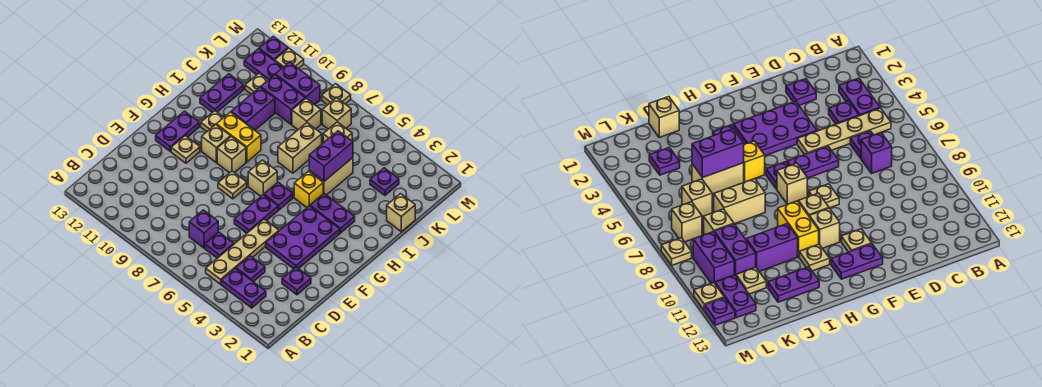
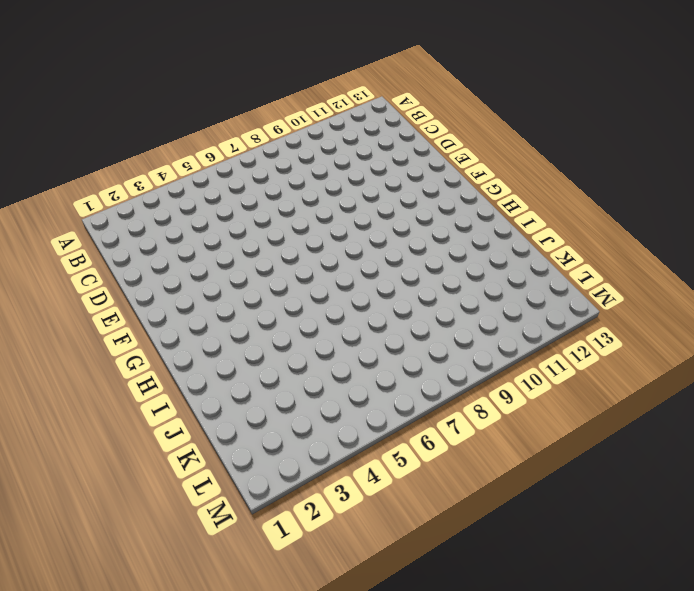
none -> purple 1x2 plate [221,268,266,308]
none -> tan 1x4 plate [206,219,279,284]
none -> purple 1x1 plate [236,256,265,282]
none -> purple 1x1 plate [205,232,234,258]

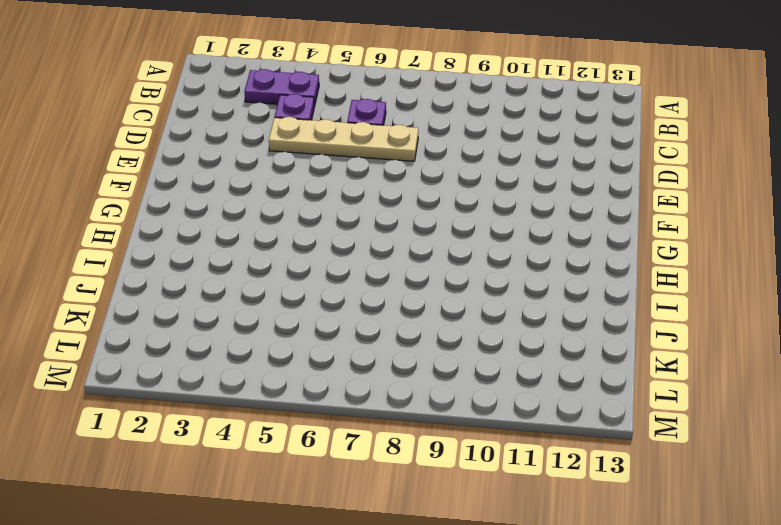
tan 1x4 plate [269,117,418,161] -> tan 1x4 plate turned to [206,219,279,284]
none -> purple 1x1 brick [189,210,218,248]
none -> purple 1x1 plate [282,267,311,295]
none -> purple 2x3 plate [266,206,340,269]
none -> purple 1x2 plate [234,195,278,233]

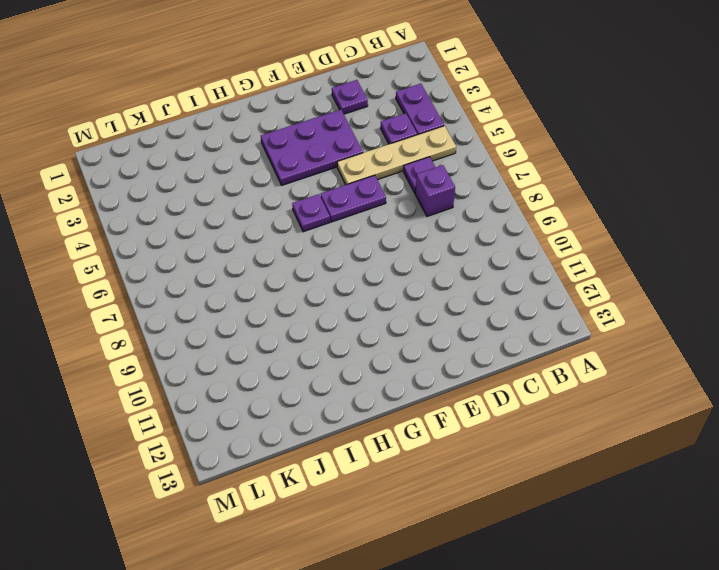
none -> tan 1x1 plate [218,171,247,199]
none -> tan 1x1 plate [171,136,200,163]
none -> purple 1x2 plate [156,111,199,151]
none -> tan 1x1 brick [248,160,277,196]

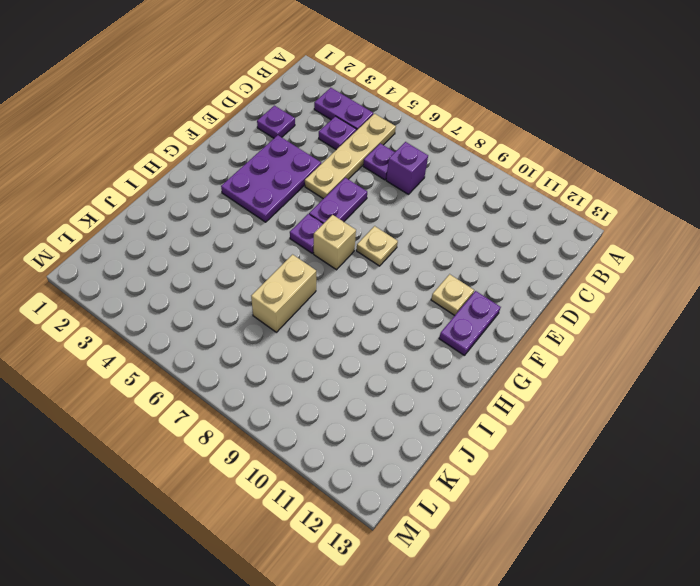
none -> tan 1x1 brick [217,136,246,173]
none -> tan 1x1 brick [202,125,231,163]
none -> purple 1x2 plate [310,194,355,233]
none -> yellow 1x1 brick [294,171,323,207]

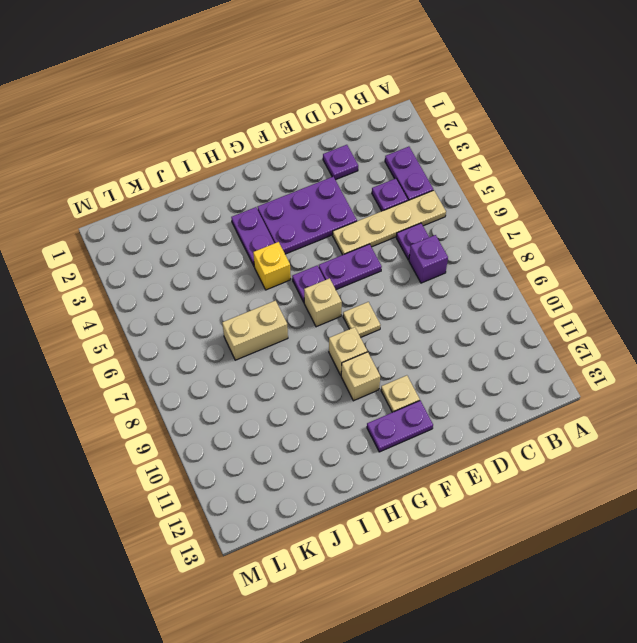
none -> yellow 1x2 brick [216,112,261,162]
none -> tan 1x1 plate [201,111,224,132]
none -> tan 1x2 brick [309,158,353,195]
none -> purple 1x2 brick [231,87,275,130]

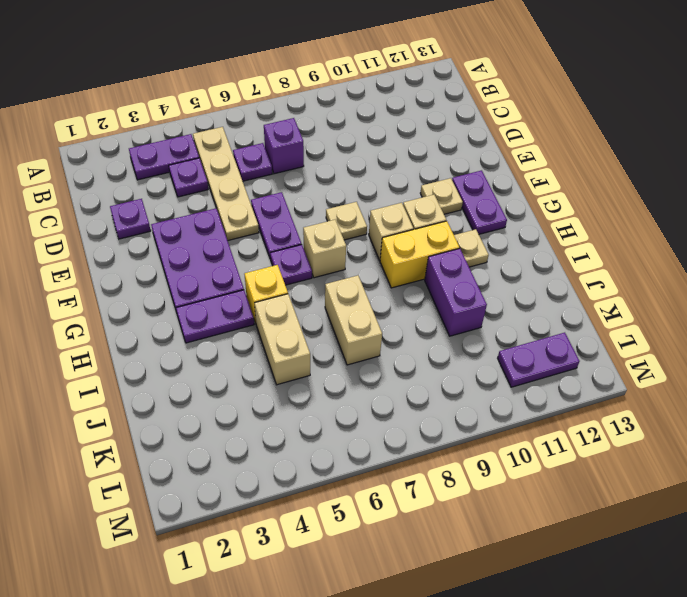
none -> purple 1x2 plate [200,74,244,112]
none -> tan 1x1 brick [387,194,415,232]
none -> purple 1x1 plate [370,168,399,195]
none -> tan 1x1 brick [323,122,352,143]

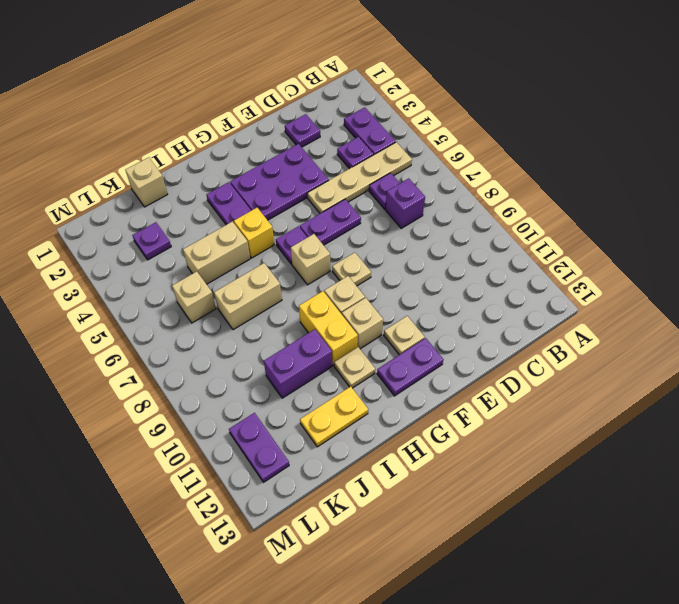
yellow 1x2 plate [300,386,368,447] -> purple 1x2 plate [200,74,244,112]
none -> tan 1x1 brick [292,98,321,130]
none -> purple 1x2 brick [261,75,305,124]
none -> tan 1x1 plate [245,73,268,94]
none -> tan 1x1 brick [322,97,351,129]

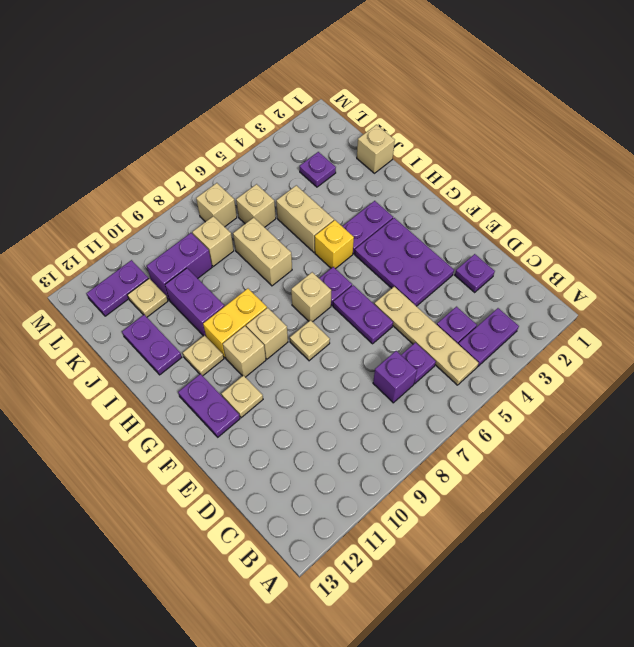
none -> purple 1x2 brick [276,62,320,105]
none -> tan 1x1 plate [322,84,351,105]
none -> tan 1x1 plate [275,48,304,69]
none -> purple 1x1 plate [259,36,288,61]

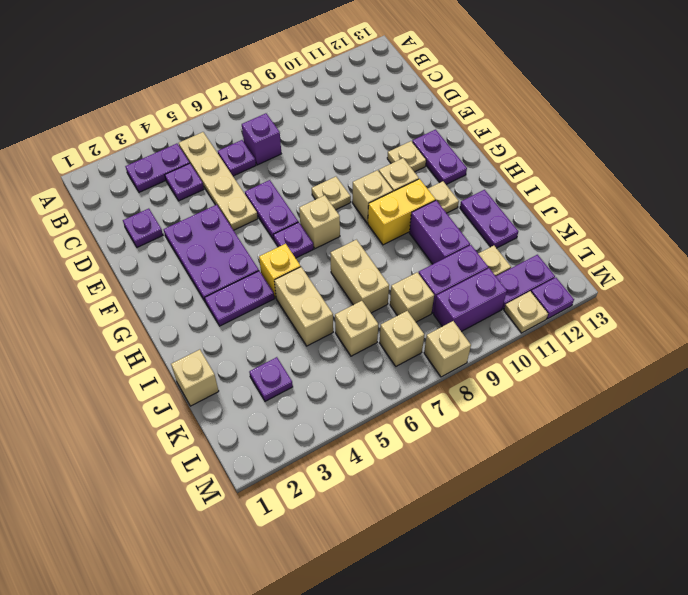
tan 1x1 brick [424,321,471,377] -> tan 1x1 plate [322,84,351,105]
none -> purple 1x2 brick [309,131,353,181]

